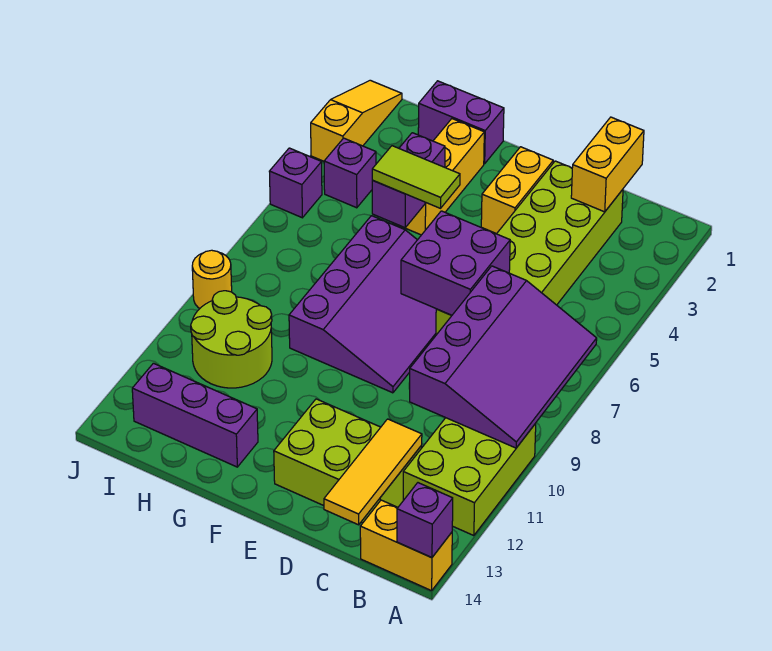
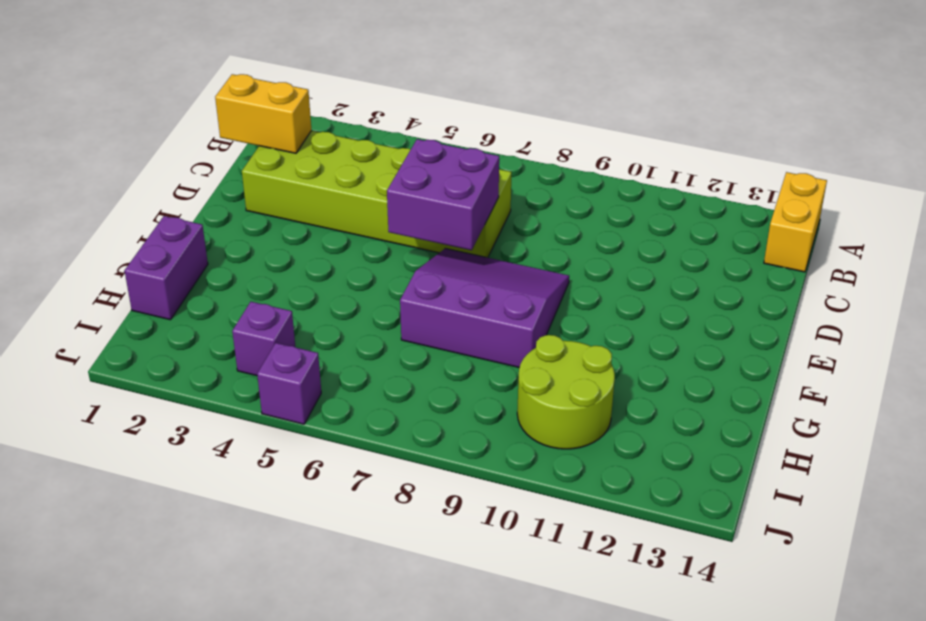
purple 3x3 slope [400,248,569,367] -> purple 3x4 slope [289,216,436,393]
none -> lime 2x3 brick [403,418,536,536]
none -> lime 2x3 brick [274,399,422,523]
none -> yellow 1x2 brick [481,147,554,234]

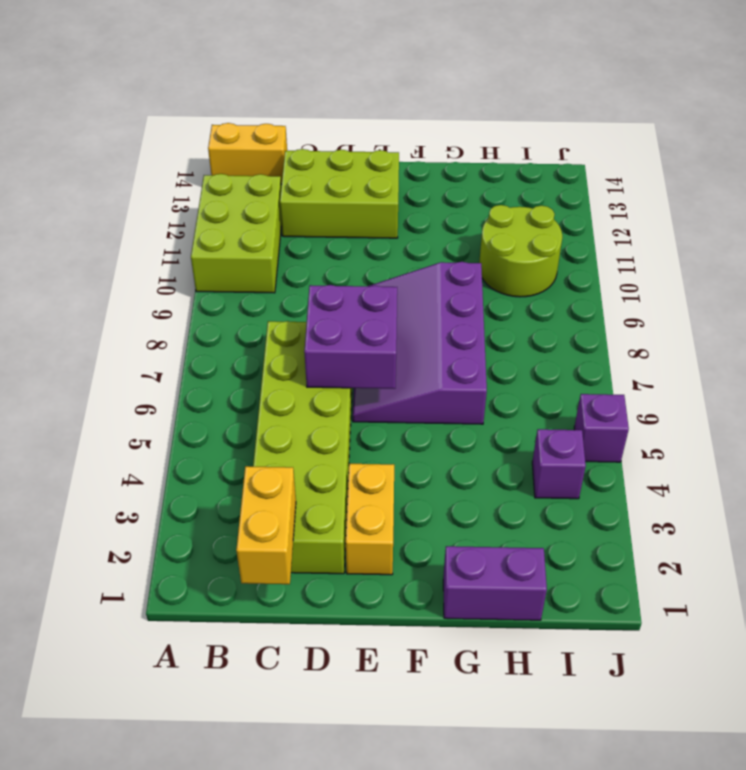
none -> yellow 1x3 brick [394,119,484,235]
none -> purple 1x3 brick [132,363,258,467]
none -> yellow 1x3 slope [311,80,402,161]

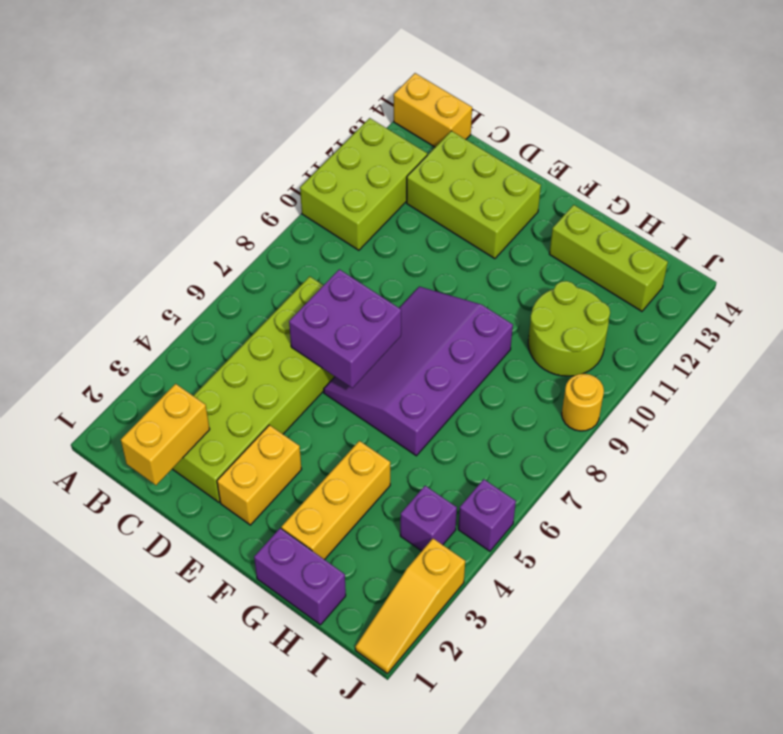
lime 1x3 brick [549,205,668,311] -> purple 1x3 brick [132,363,258,467]
none -> purple 3x4 slope [410,266,597,448]
none -> purple 1x1 brick [397,483,453,558]
none -> yellow 1x3 tile [324,419,422,525]

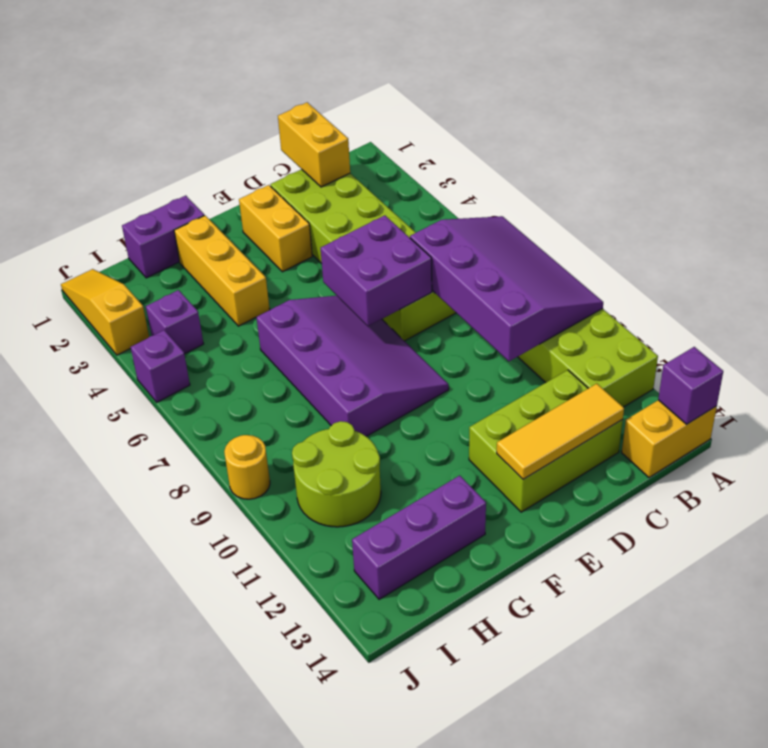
yellow 1x3 tile [497,384,624,479] -> yellow 1x3 tile turned to [324,419,422,525]
none -> purple 1x2 brick [372,133,445,228]
none -> lime 1x2 tile [372,146,460,208]

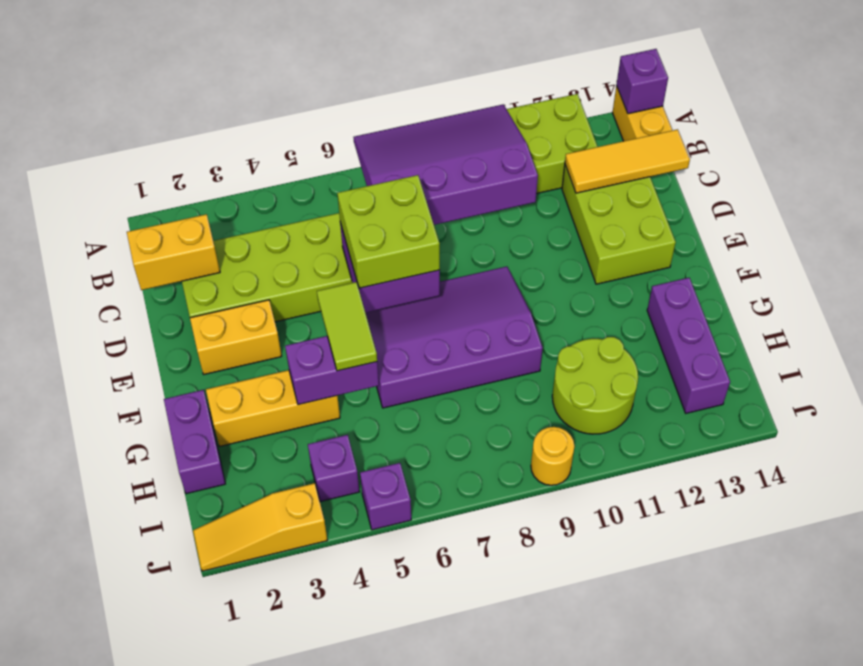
lime 2x2 brick [337,175,440,288] -> none

